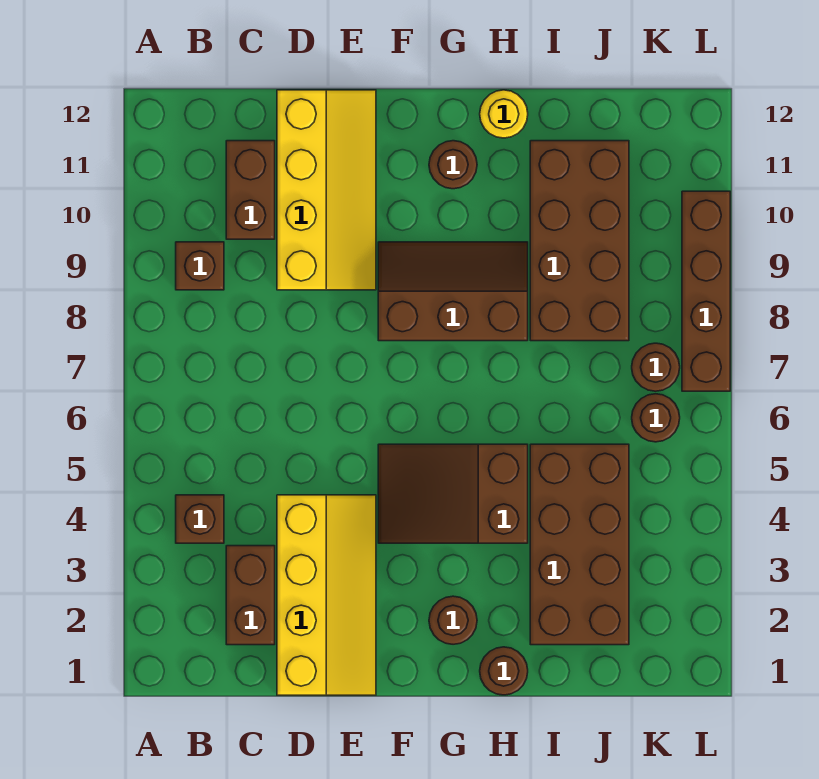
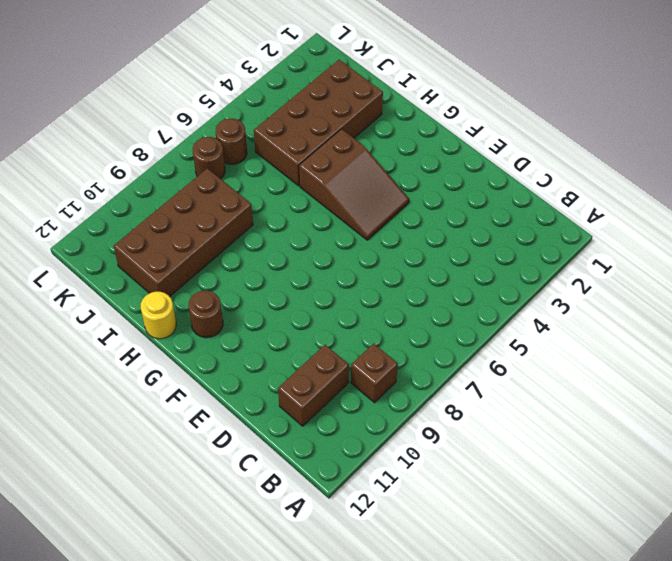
none -> brown 1x1 brick [176,495,224,543]
none -> brown 1x2 brick [226,546,275,645]
none -> yellow 2x4 slope [277,495,376,695]

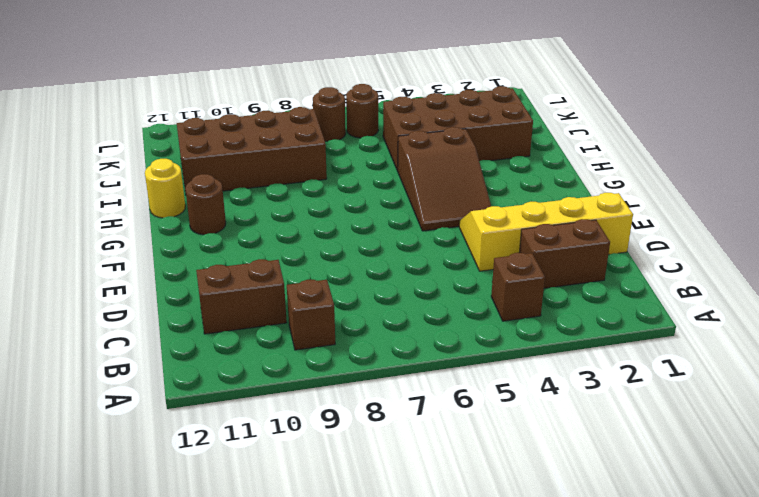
none -> yellow 2x4 slope [277,90,376,290]
none -> brown 2x3 slope [378,242,528,341]
none -> brown 1x1 round brick [429,596,477,644]

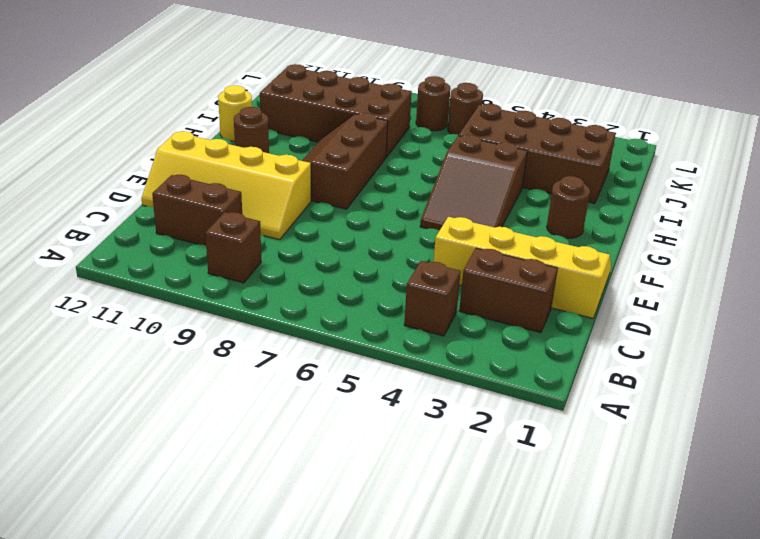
yellow 2x4 slope [141,131,311,240] -> yellow 2x4 slope turned to [277,90,376,290]
none -> brown 1x1 round brick [480,647,528,695]
none -> brown 1x4 brick [682,191,730,391]

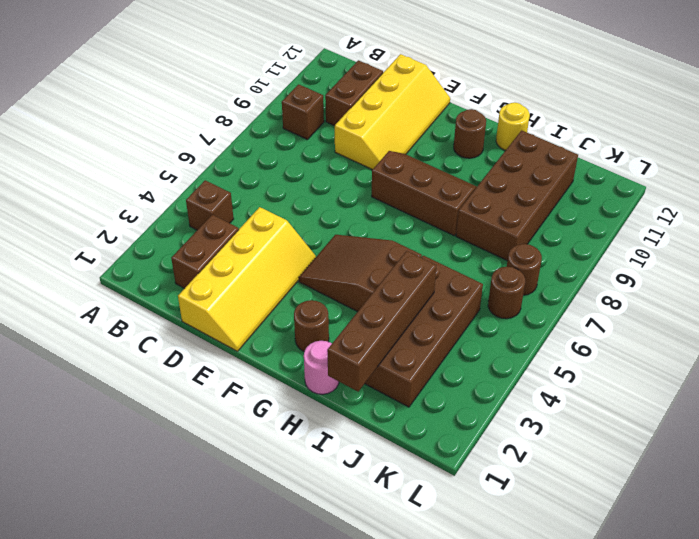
pink 1x1 round brick [304,341,339,394] -> brown 1x1 round brick [480,647,528,695]
brown 1x4 brick [327,251,436,391] -> brown 1x4 brick moved to [682,191,730,391]

